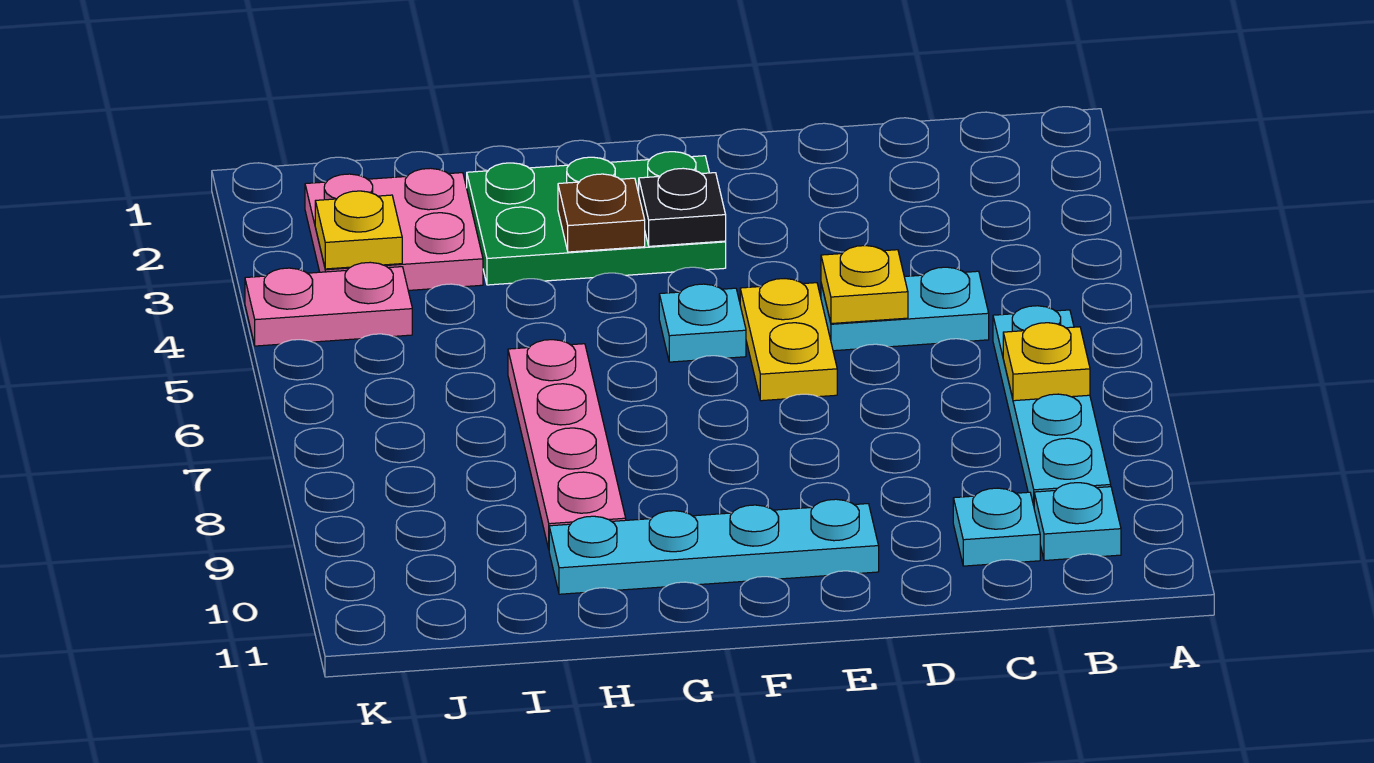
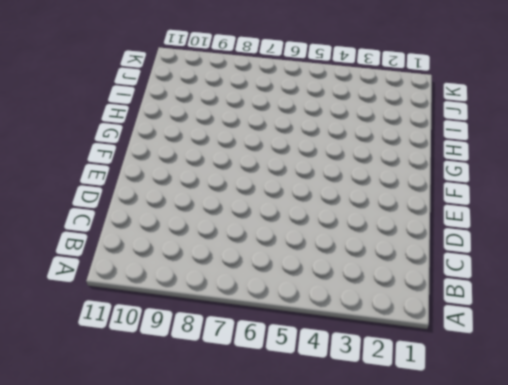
none -> cyan 1x4 plate [993,306,1111,505]
none -> cyan 1x1 plate [1034,483,1121,560]
none -> cyan 1x2 plate [821,267,989,351]

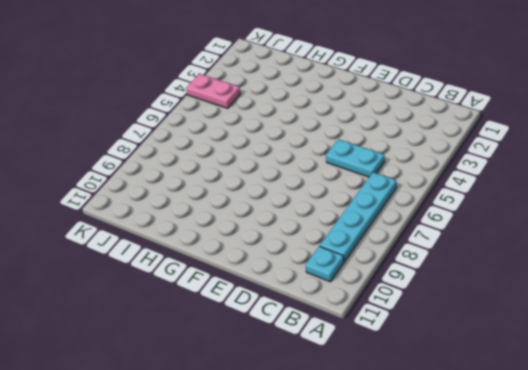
none -> cyan 1x1 plate [953,488,1040,566]
none -> yellow 1x2 plate [740,279,837,401]
none -> cyan 1x4 plate [549,499,879,594]

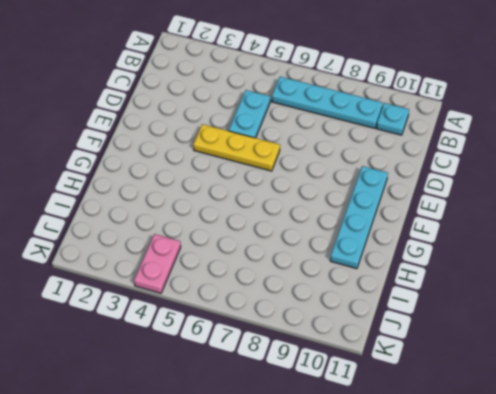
yellow 1x3 plate [193,124,280,171] -> yellow 1x2 plate [740,279,837,401]
none -> cyan 1x1 plate [953,488,1040,566]
none -> green 2x3 plate [467,152,726,285]
none -> cyan 1x1 plate [659,284,746,362]

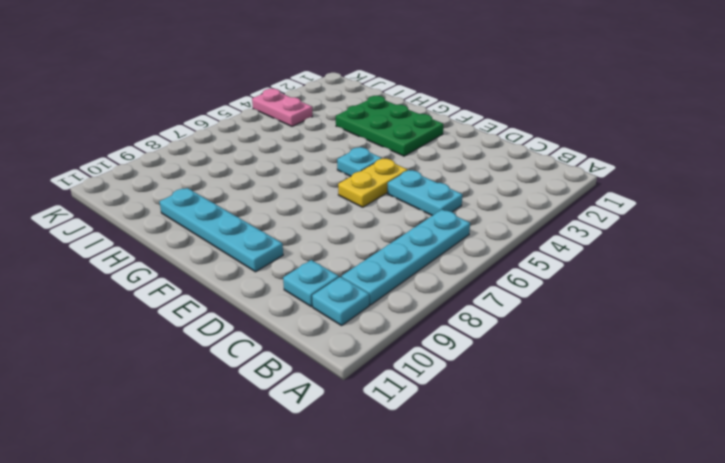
none -> pink 1x4 plate [508,340,626,549]
none -> pink 2x2 plate [305,168,483,290]
none -> yellow 1x1 plate [1003,323,1090,401]

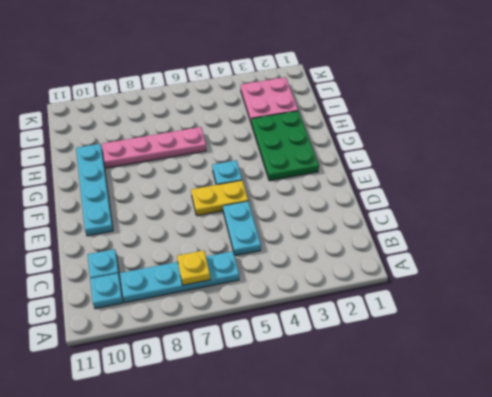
none -> pink 1x2 plate [245,262,412,346]
none -> yellow 1x1 plate [821,246,908,324]
none -> black 1x1 plate [639,168,726,246]

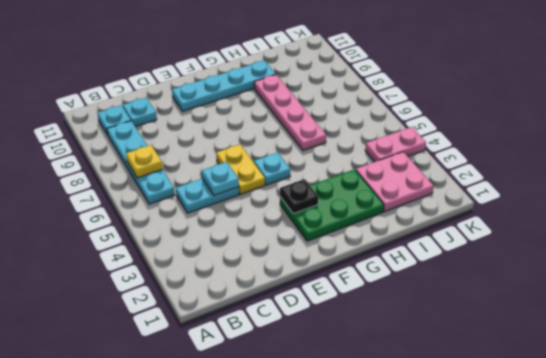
cyan 1x1 plate [202,162,239,195] -> yellow 1x1 plate [821,246,908,324]
none -> brown 1x1 plate [558,174,645,252]
none -> yellow 1x1 plate [315,191,402,269]

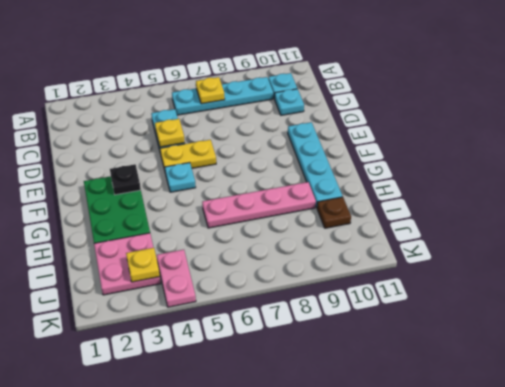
brown 1x1 plate [317,197,351,228] -> brown 1x1 plate moved to [558,174,645,252]

